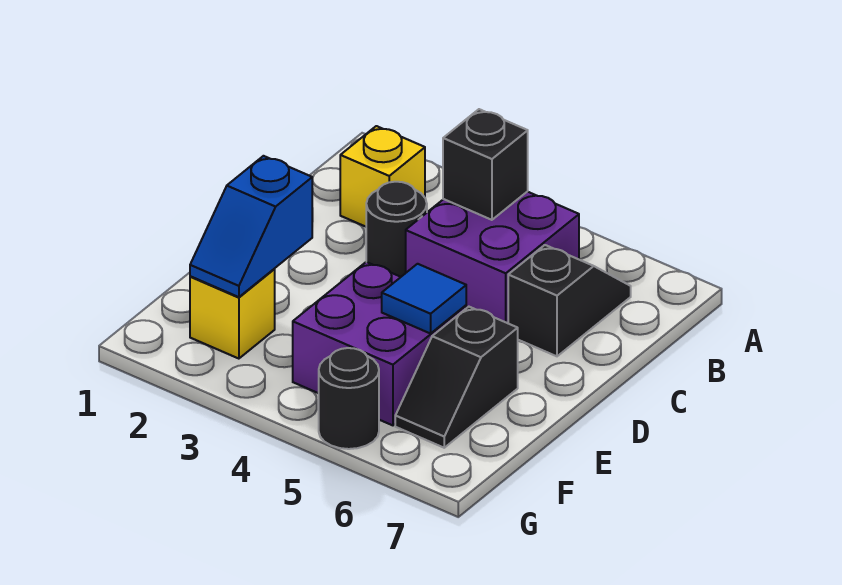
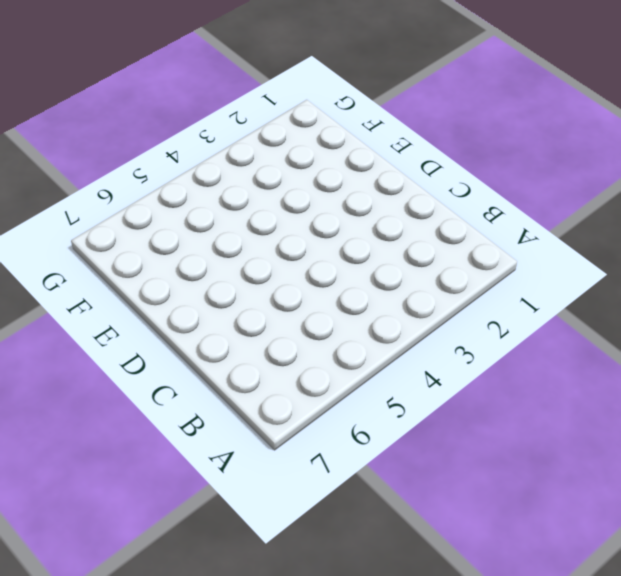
none -> yellow 1x1 brick [340,126,425,227]
none -> purple 2x2 brick [406,192,579,323]

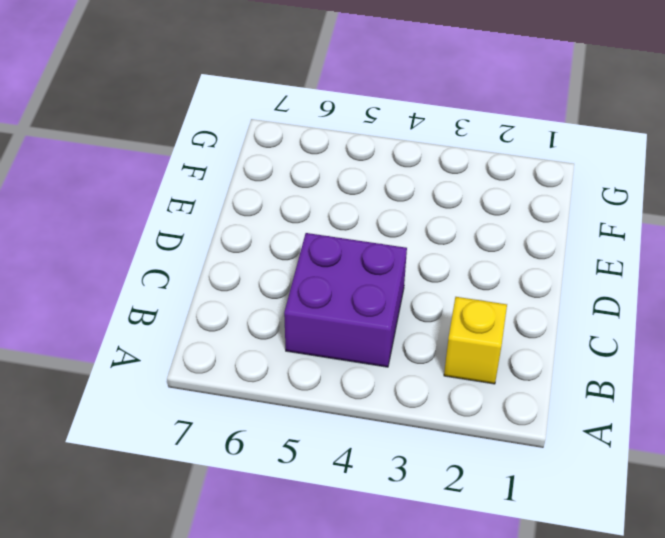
none -> black 1x2 slope [508,245,631,356]
none -> black 1x1 round brick [366,182,427,277]

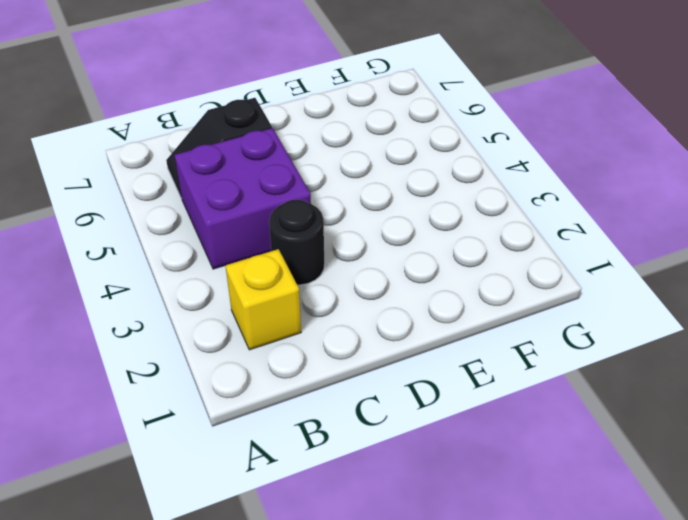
none -> purple 2x2 brick [293,262,466,425]
none -> black 1x2 slope [395,307,518,448]

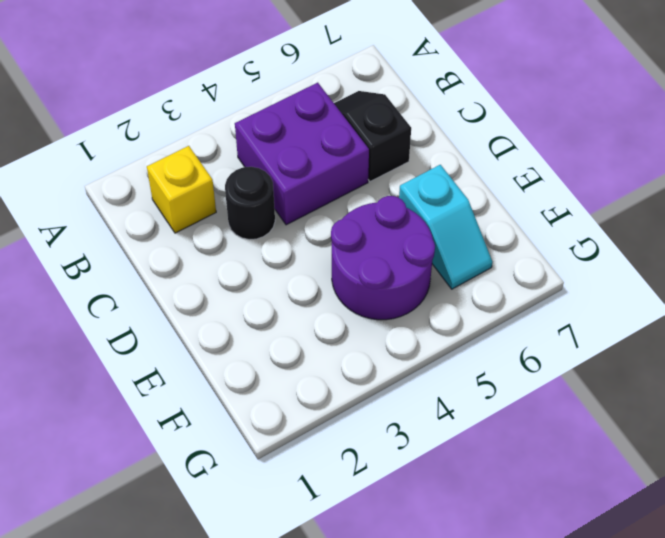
purple 2x2 round brick [331,196,435,320] -> purple 2x2 brick [293,262,466,425]
cyan 1x2 slope [399,165,492,289] -> black 1x2 slope [395,307,518,448]
none -> yellow 1x1 brick [190,269,275,359]
none -> black 1x1 round brick [319,348,379,449]

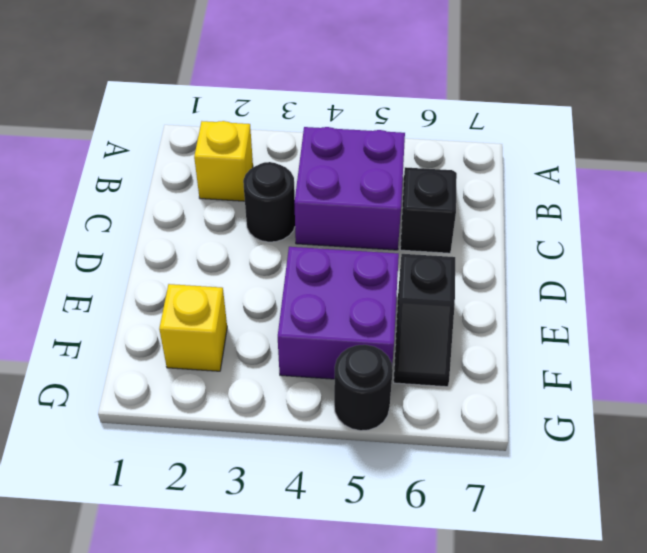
none -> black 1x1 brick [443,109,528,220]
none -> blue 1x2 slope [190,156,312,297]

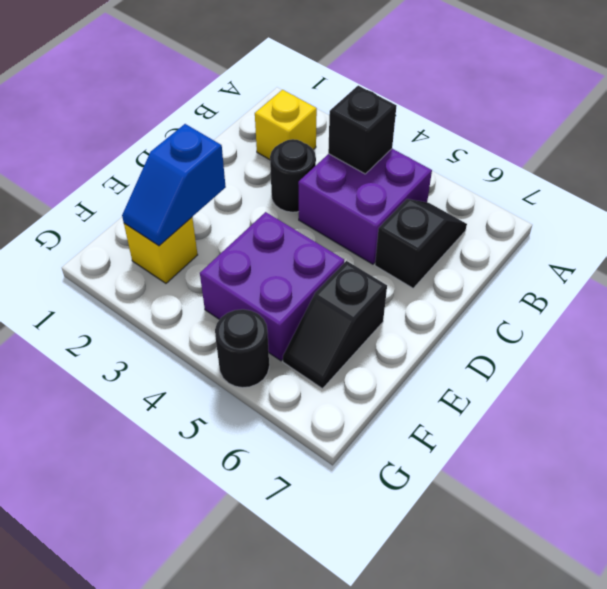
none -> blue 1x1 tile [382,264,466,334]

